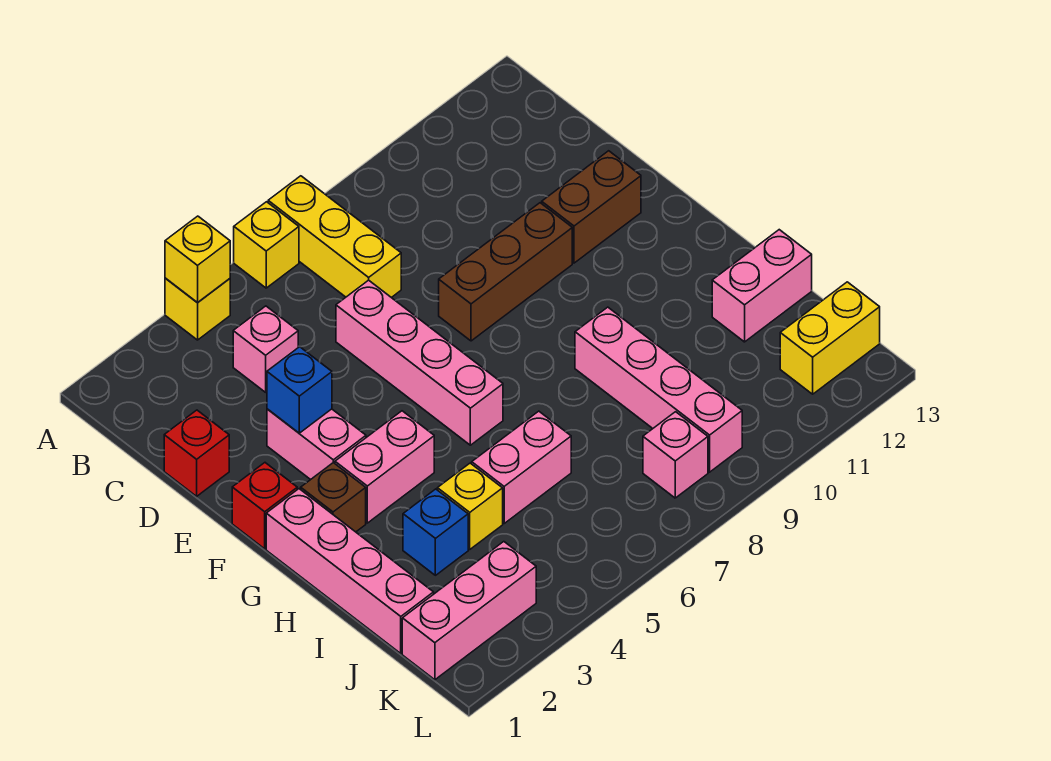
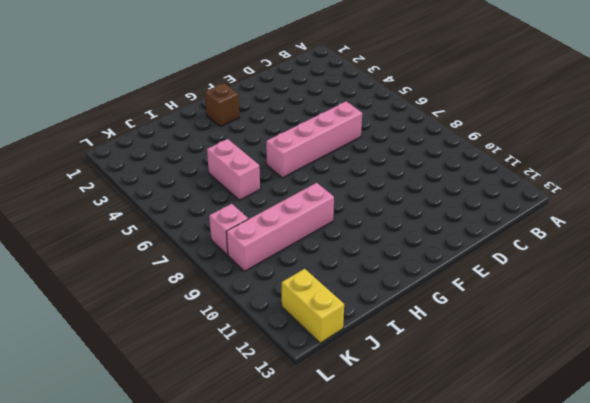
none -> yellow 1x1 brick [165,278,230,340]
none -> yellow 1x1 brick [234,202,299,288]
none -> yellow 1x3 brick [268,176,401,298]

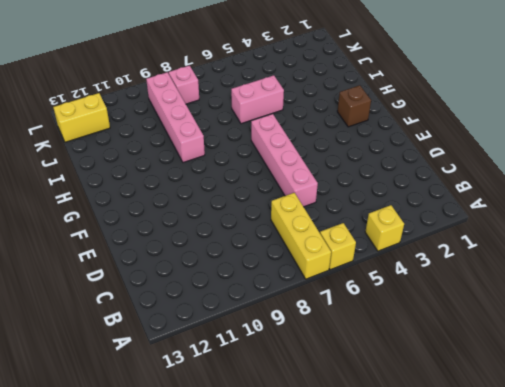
none -> pink 1x1 brick [233,306,298,392]
none -> red 1x1 brick [164,410,229,496]
none -> pink 1x2 brick [267,409,366,480]

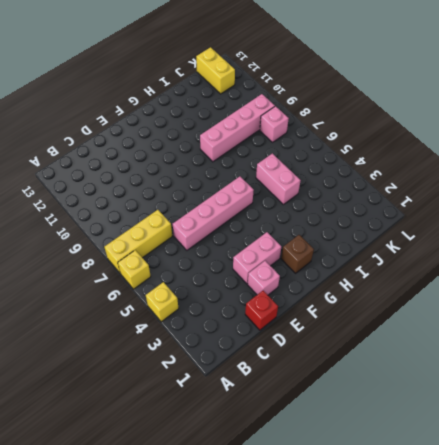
pink 1x1 brick [248,261,280,295] -> pink 1x1 brick moved to [233,306,298,392]
none -> brown 1x3 brick [439,203,572,341]
none -> brown 1x2 brick [542,151,641,263]
none -> red 1x1 brick [232,463,297,549]

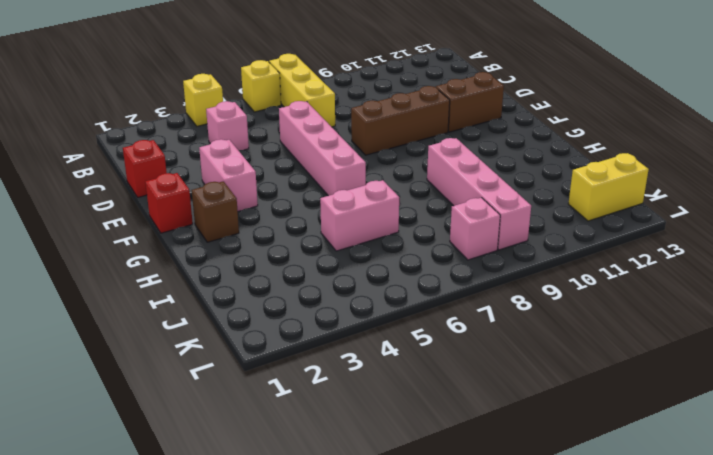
none -> pink 1x4 brick [266,489,434,653]
none -> pink 1x2 brick [335,411,434,523]
none -> blue 1x1 brick [403,489,468,575]

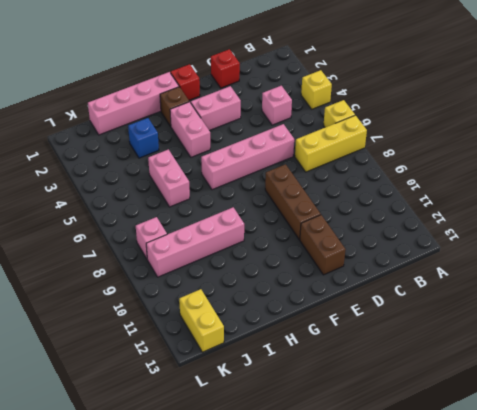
none -> yellow 1x1 brick [437,463,503,549]
none -> pink 1x2 brick [712,230,812,342]
none -> pink 1x3 brick [402,542,536,680]

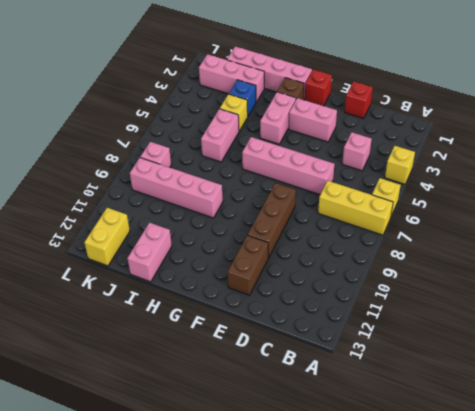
pink 1x3 brick [199,54,264,102] -> pink 1x3 brick turned to [402,542,536,680]
none -> yellow 1x1 brick [165,216,230,303]
none -> blue 1x1 brick [267,347,332,433]

